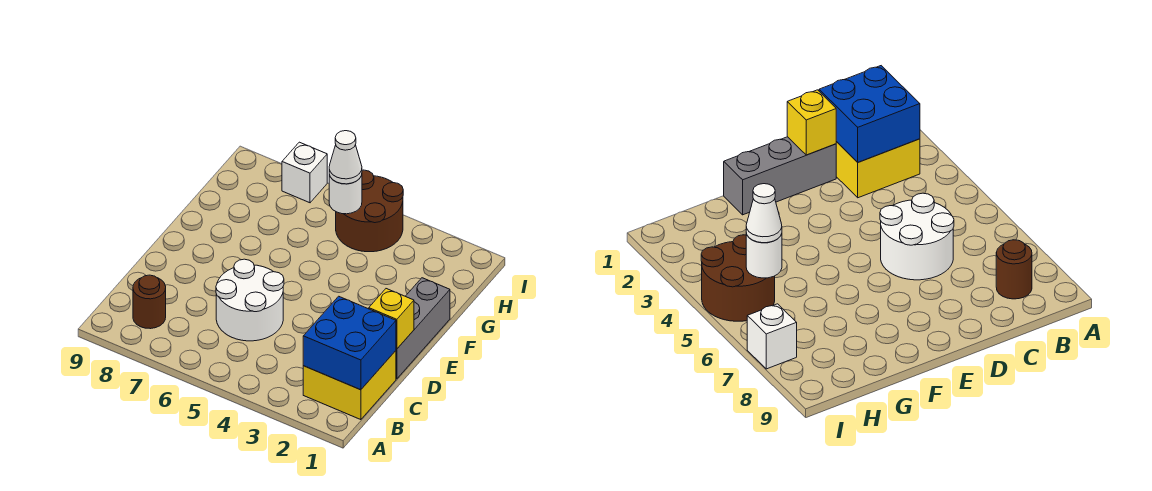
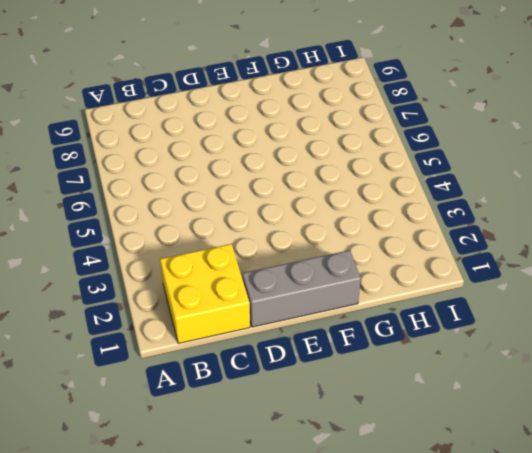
none -> brown 1x1 round brick [133,275,166,329]
none -> white 2x2 round brick [216,259,284,341]

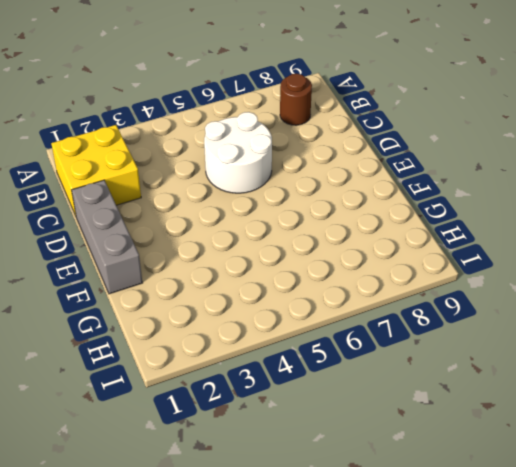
none -> brown 2x2 round brick [336,170,403,252]
none -> white 1x1 brick [282,142,327,203]

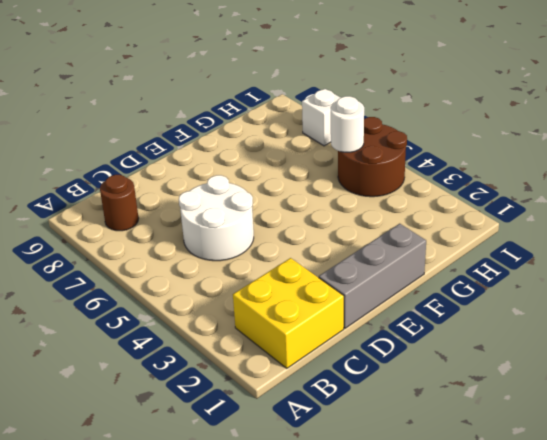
none -> blue 2x2 brick [303,296,396,390]
none -> yellow 1x1 brick [369,289,414,349]

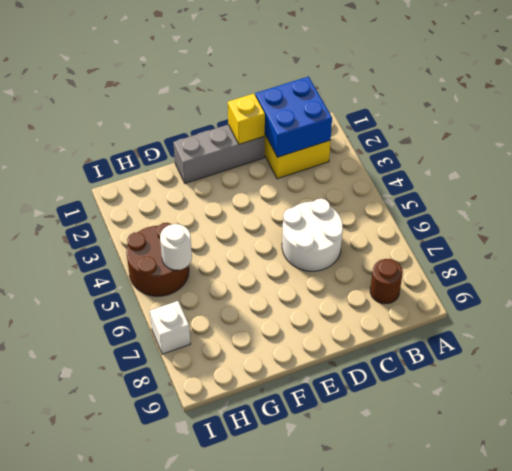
none -> white 1x1 cone [329,131,362,184]

